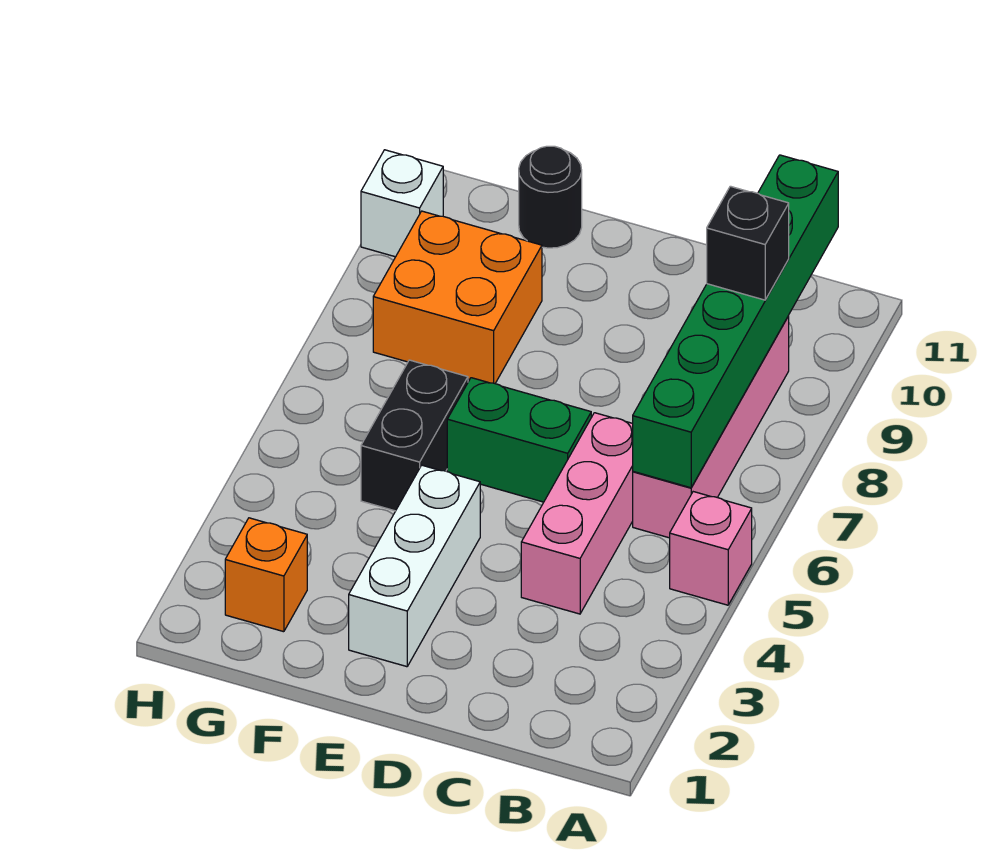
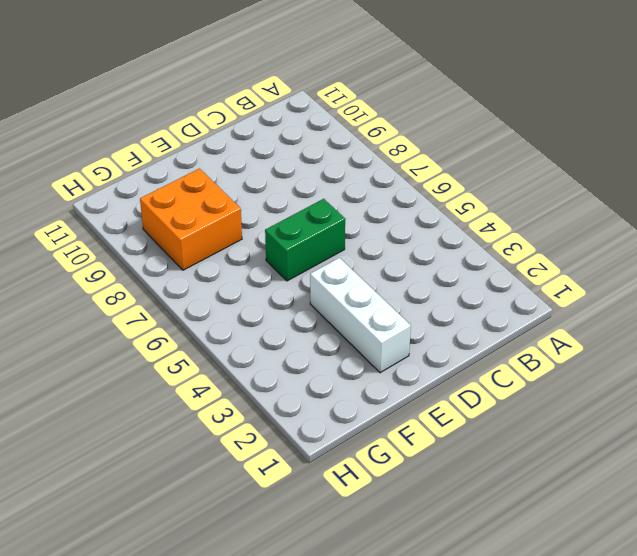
none -> pink 1x1 brick [670,492,752,605]
none -> pink 1x4 brick [633,316,789,538]
none -> pink 1x3 brick [521,413,633,614]

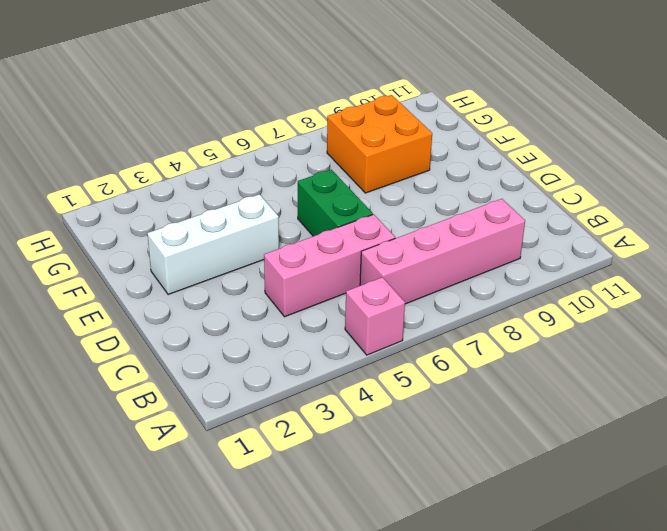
none -> black 1x2 brick [361,360,468,511]
none -> black 1x1 round brick [519,146,582,248]
none -> orange 1x1 brick [225,518,307,632]

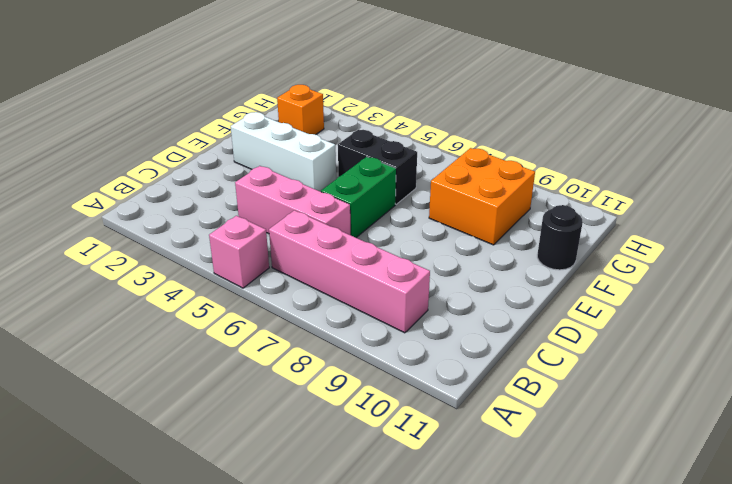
none -> white 1x1 brick [361,150,443,257]
none -> green 1x6 brick [633,155,838,488]
none -> black 1x1 brick [707,186,789,300]

